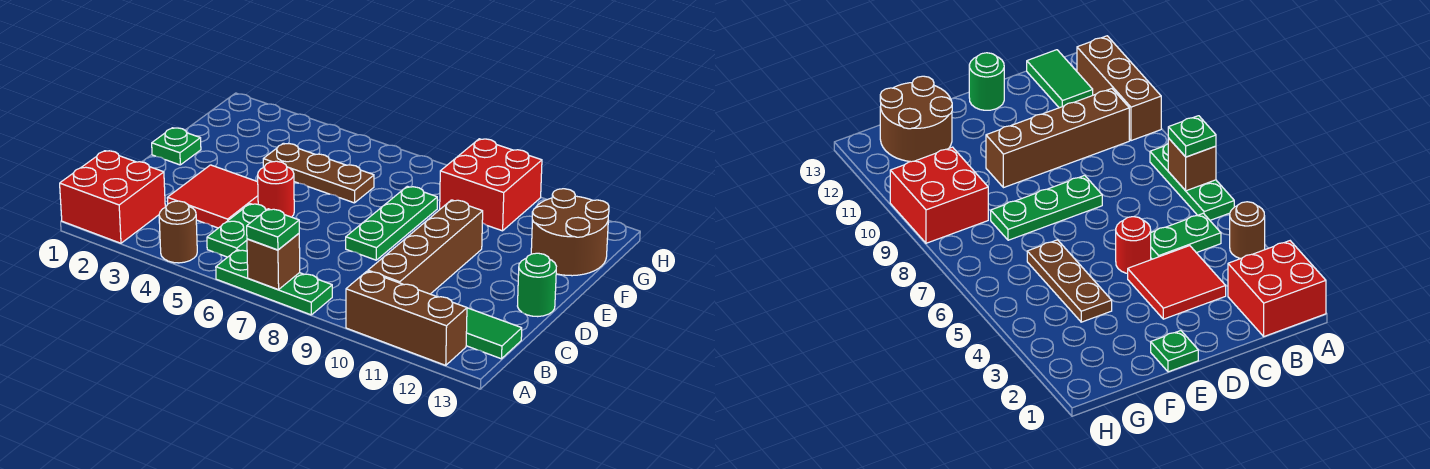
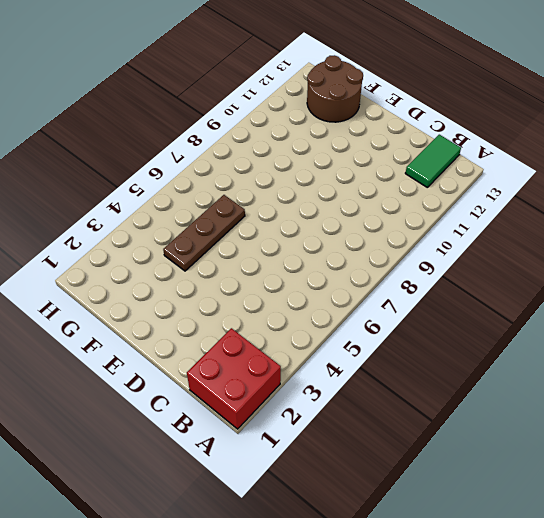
none -> brown 1x1 round brick [159,201,197,263]
none -> green 1x3 plate [216,250,332,315]
none -> brown 1x3 brick [346,271,467,365]

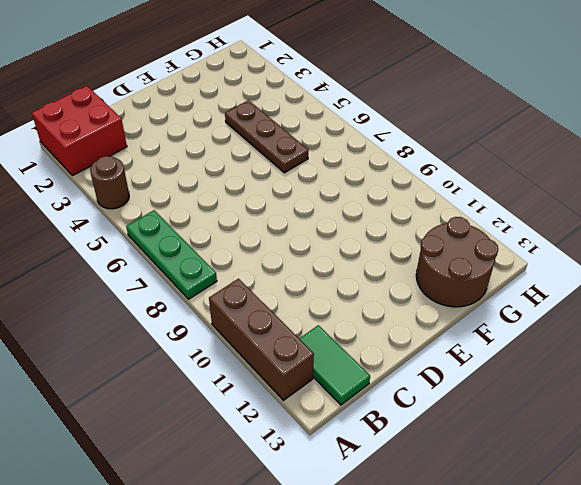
none -> green 1x2 plate [207,204,267,257]
none -> brown 1x4 brick [368,200,483,294]
none -> red 2x2 tile [167,165,258,228]

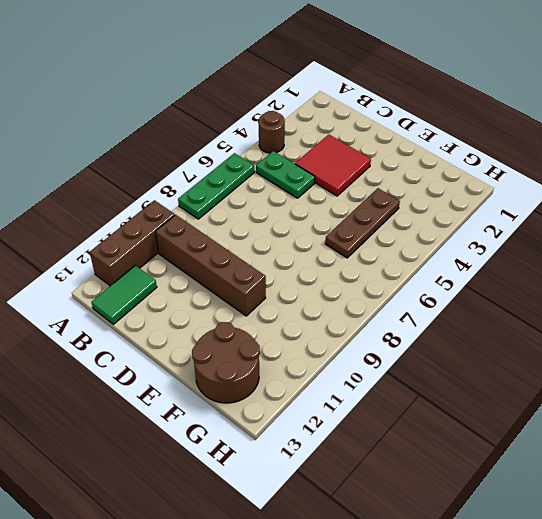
none -> red 2x2 brick [60,151,165,243]
none -> red 1x1 round brick [257,161,294,217]
none -> green 1x3 plate [346,186,437,260]

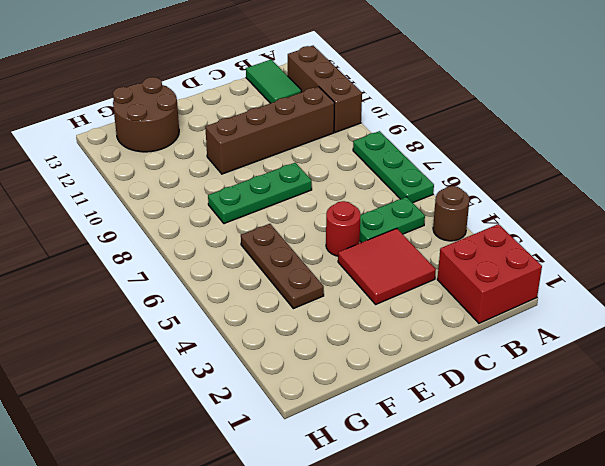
none -> green 1x1 round brick [518,253,556,317]
none -> green 1x1 plate [152,128,201,165]
none -> red 2x2 brick [440,139,542,231]

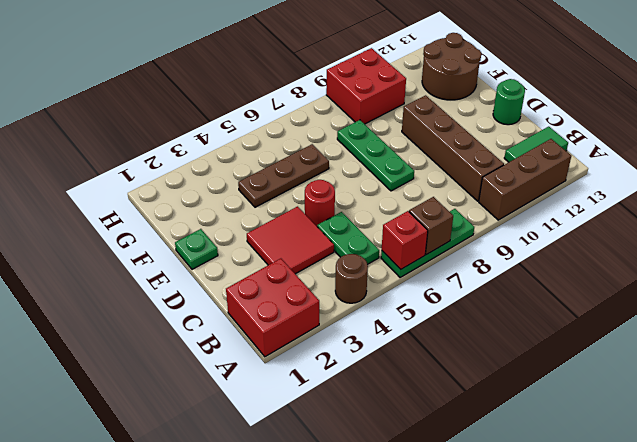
red 1x1 brick [382,211,428,269] -> none
none -> green 1x1 plate [247,209,299,250]

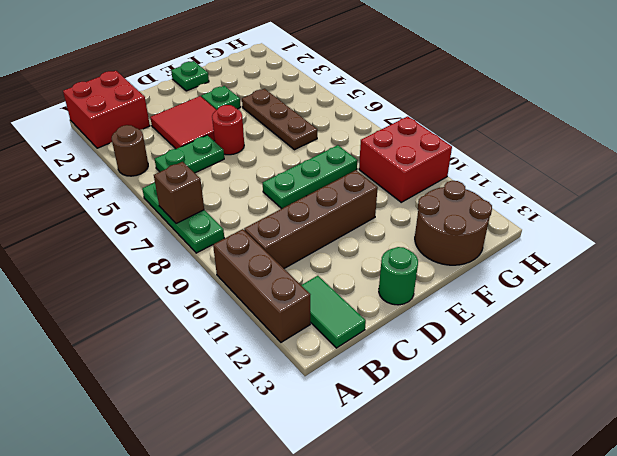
green 1x1 plate [201,86,241,110] -> green 1x1 plate moved to [247,209,299,250]

